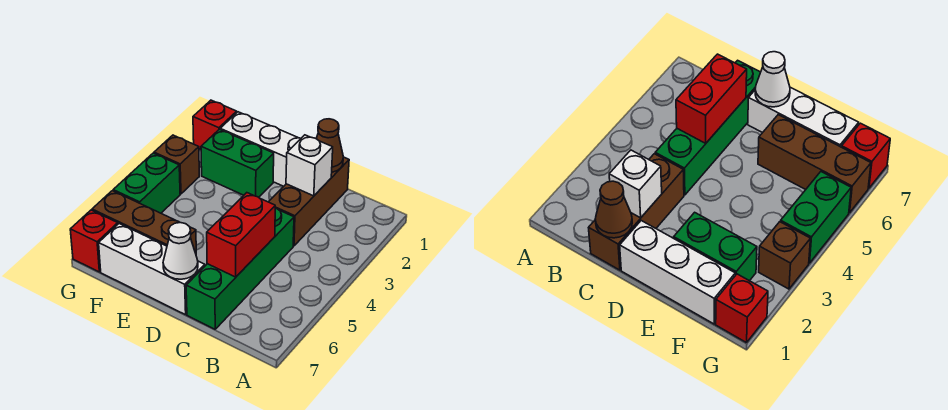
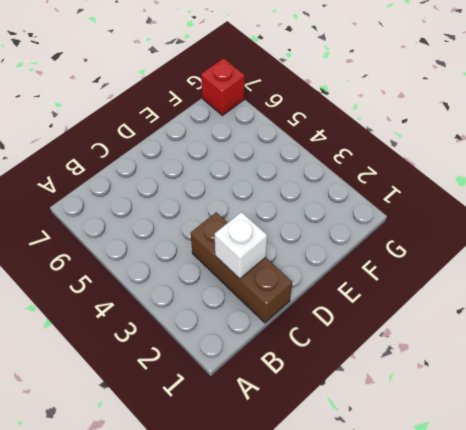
none -> green 1x4 brick [186,208,294,329]
none -> white 1x3 brick [220,112,301,186]
none -> white 1x3 brick [99,224,205,315]

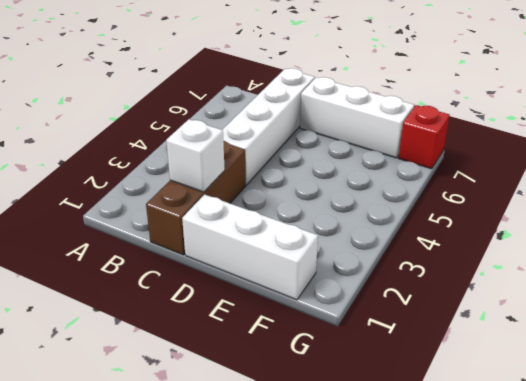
white 1x4 brick [222,68,315,185] -> green 1x4 brick [186,208,294,329]
none -> green 1x2 brick [201,129,274,197]
none -> brown 1x3 brick [92,191,196,253]
none -> red 1x1 brick [193,100,237,149]

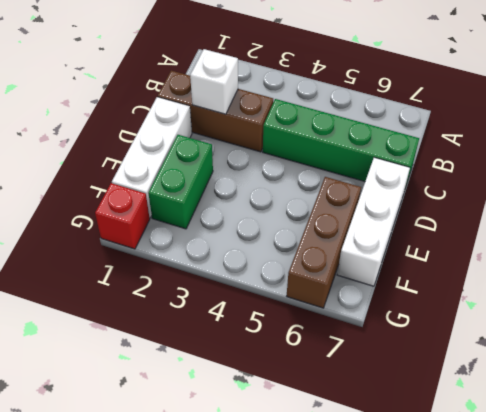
none -> brown 1x1 brick [154,135,199,194]
none -> green 1x2 brick [113,153,180,213]
none -> red 1x1 brick [70,210,118,272]

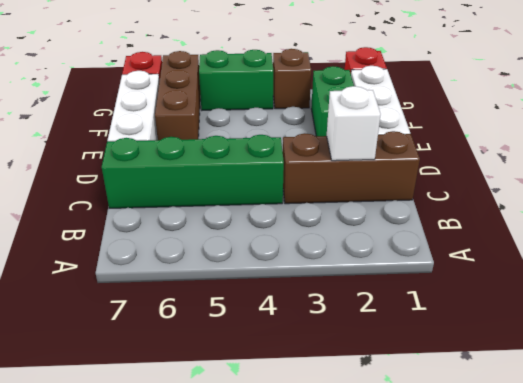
none -> brown 1x1 cone [316,119,343,172]
none -> red 1x2 brick [207,193,275,277]
none -> white 1x1 cone [163,223,198,279]

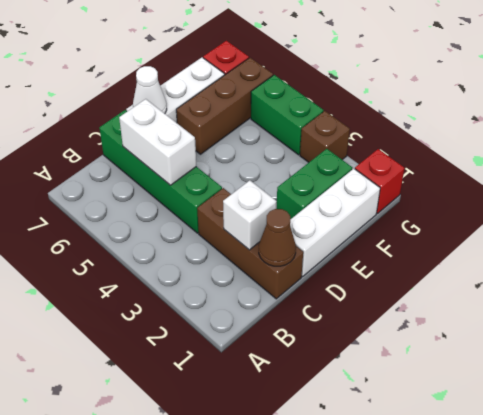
white 1x2 brick [119,99,196,185] -> red 1x2 brick [207,193,275,277]

